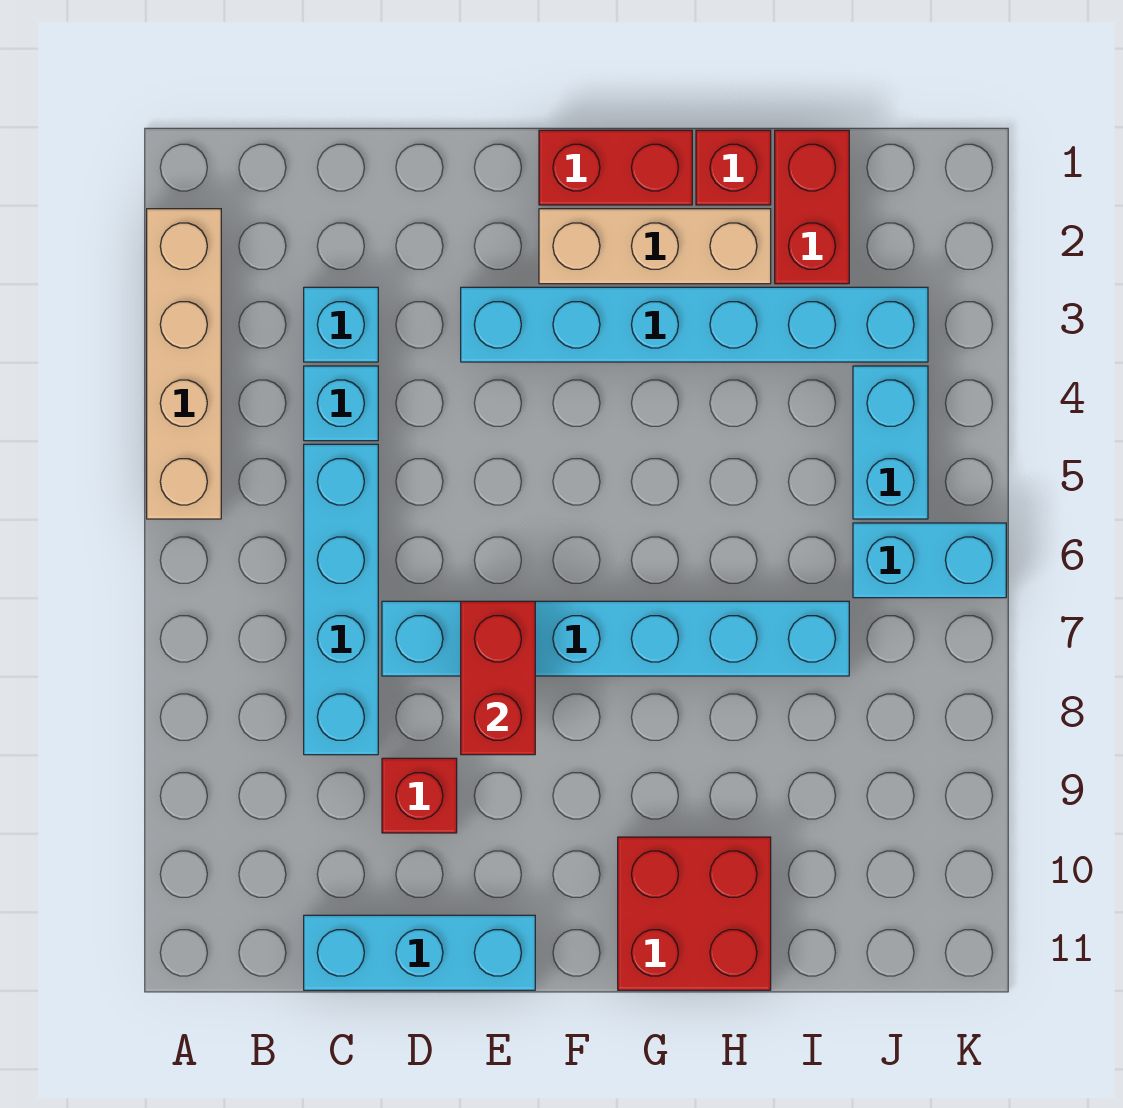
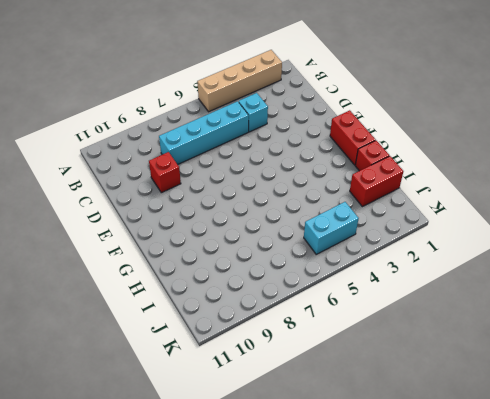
none -> cyan 1x1 brick [304,287,378,362]
none -> cyan 1x3 brick [304,915,535,990]
none -> cyan 1x6 brick [382,601,849,676]

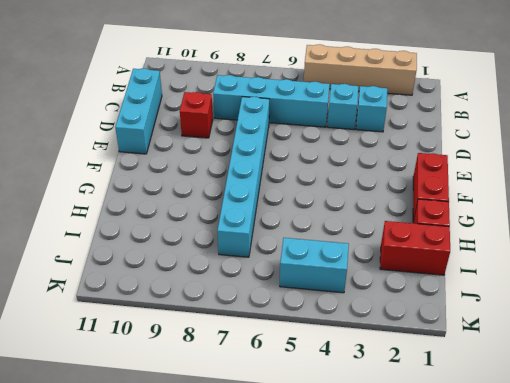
none -> cyan 1x6 brick [461,287,928,362]
none -> tan 1x3 brick [539,209,771,284]
none -> red 2x2 brick [618,837,771,990]

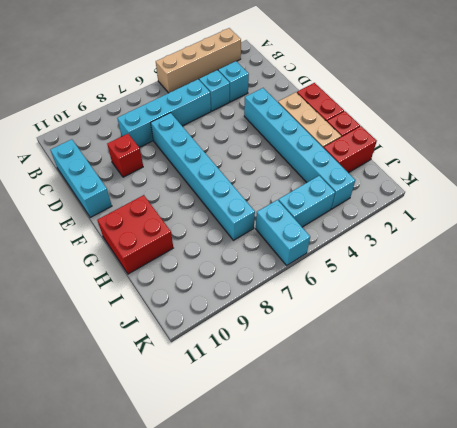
none -> red 1x2 brick [461,601,535,755]

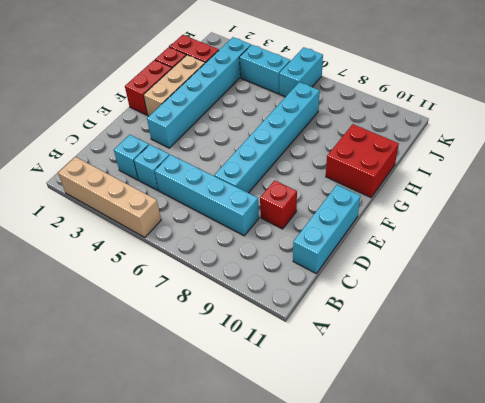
none -> red 1x2 brick [461,601,535,755]

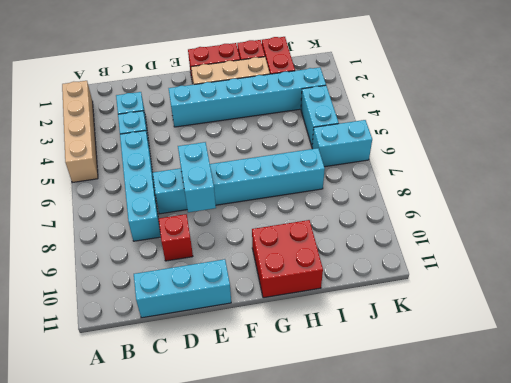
cyan 1x2 brick [178,142,216,212] -> red 1x2 brick [461,601,535,755]

